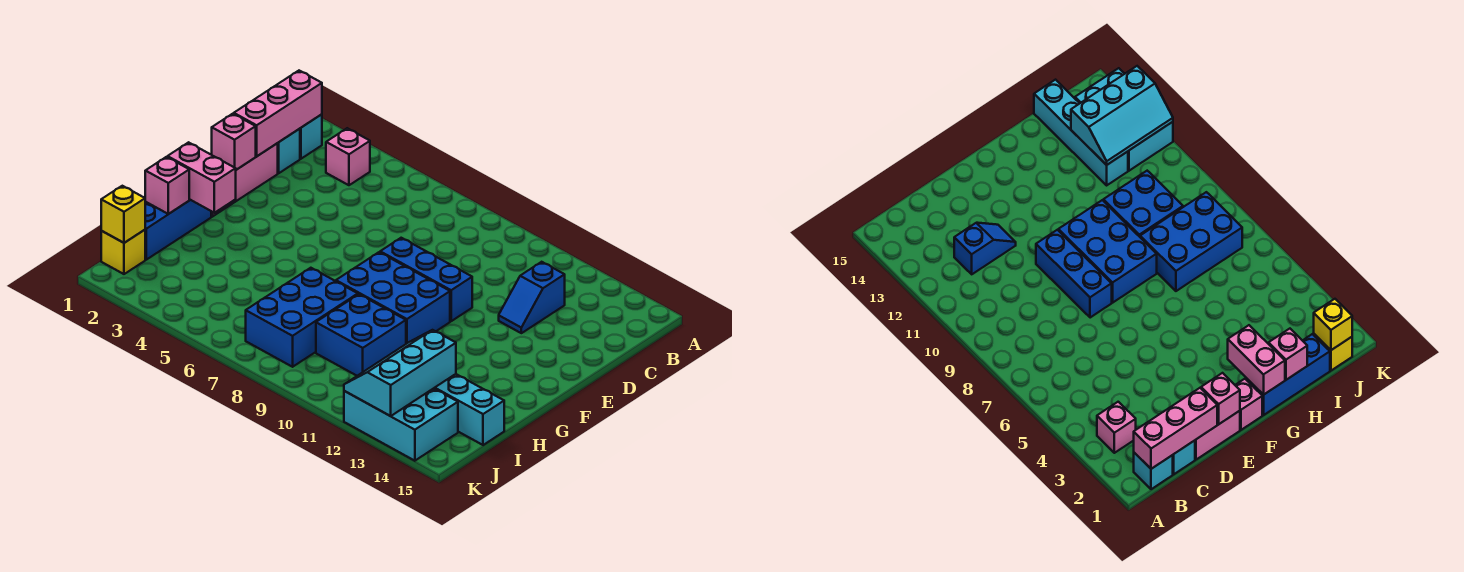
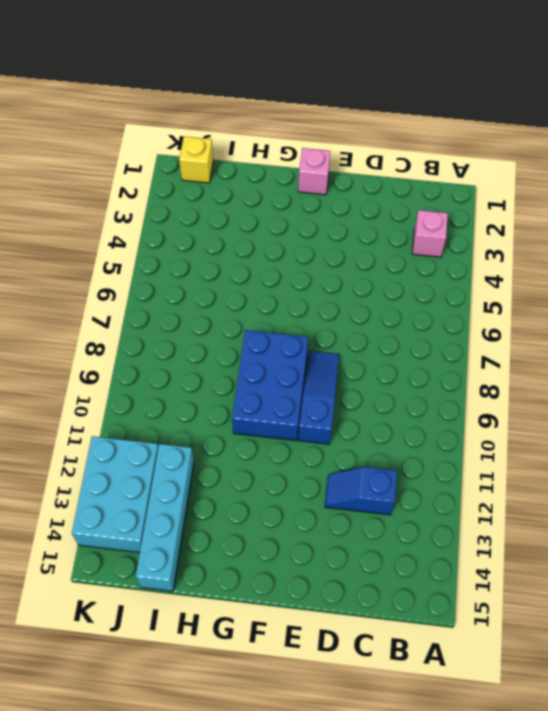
blue 1x3 slope [299,351,339,444] -> blue 1x3 brick [380,238,472,321]
none -> cyan 1x1 brick [300,114,322,159]
none -> cyan 1x1 brick [278,129,300,173]
none -> pink 1x2 brick [234,143,278,202]

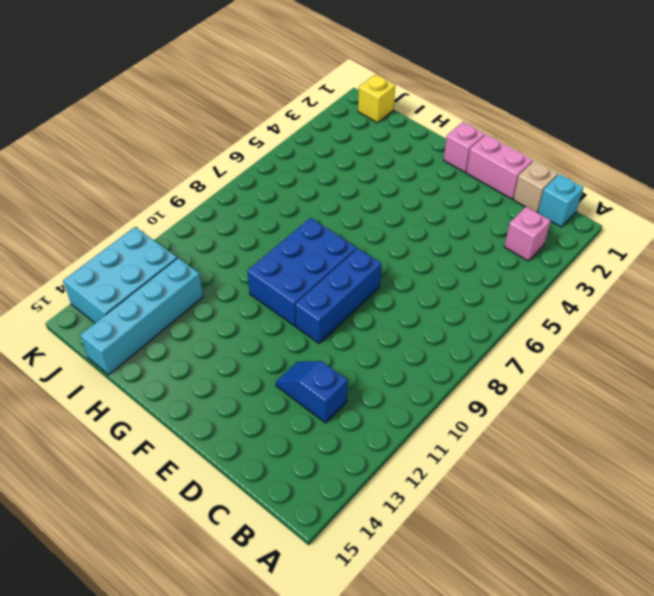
tan 1x1 brick [513,160,558,212] -> cyan 1x1 brick [278,129,300,173]
none -> blue 1x3 brick [145,199,211,260]
none -> blue 2x3 brick [246,268,358,367]
none -> blue 2x2 brick [316,294,406,376]

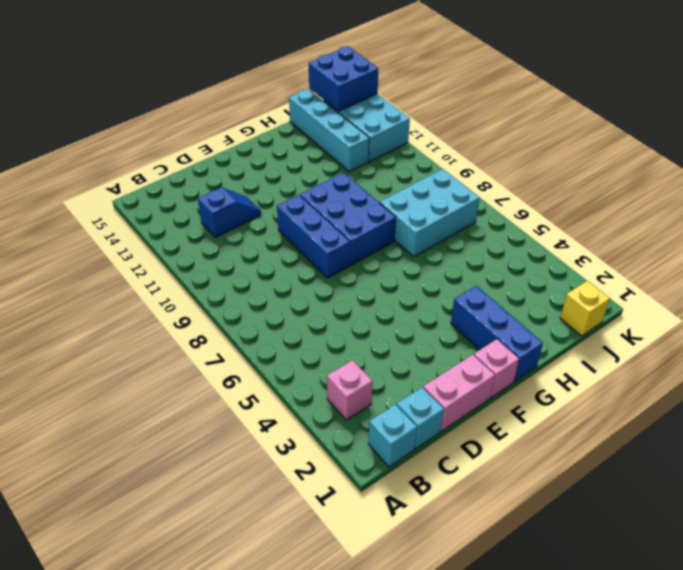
blue 1x3 brick [451,286,543,381] -> blue 1x3 brick turned to [145,199,211,260]
cyan 2x3 brick [380,169,480,257] -> blue 2x3 brick [246,268,358,367]
blue 2x2 brick [309,46,378,111] -> blue 2x2 brick moved to [316,294,406,376]
none -> pink 1x3 brick [234,71,322,156]
none -> pink 1x1 brick [212,114,256,170]
none -> pink 1x2 brick [168,142,236,213]

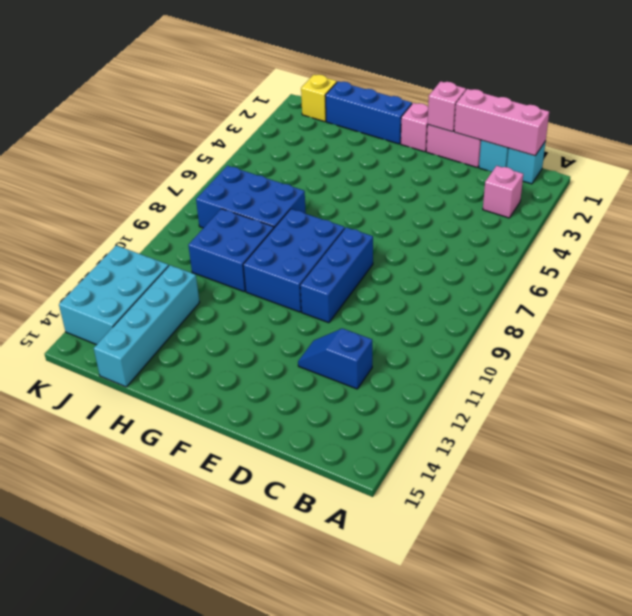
none -> pink 1x2 brick [168,142,236,213]
none -> pink 1x1 brick [145,157,189,214]
none -> cyan 2x3 slope [344,330,456,416]

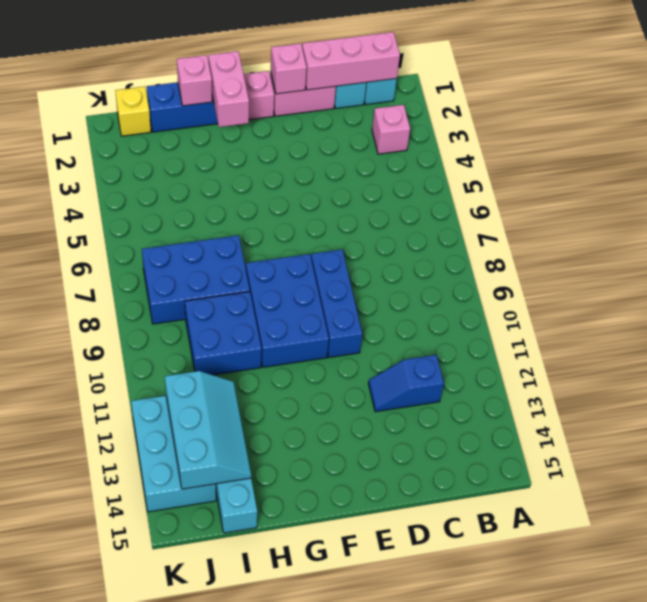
cyan 2x3 slope [165,371,251,489] -> cyan 2x3 slope turned to [344,330,456,416]
none -> yellow 1x1 brick [101,186,145,243]

